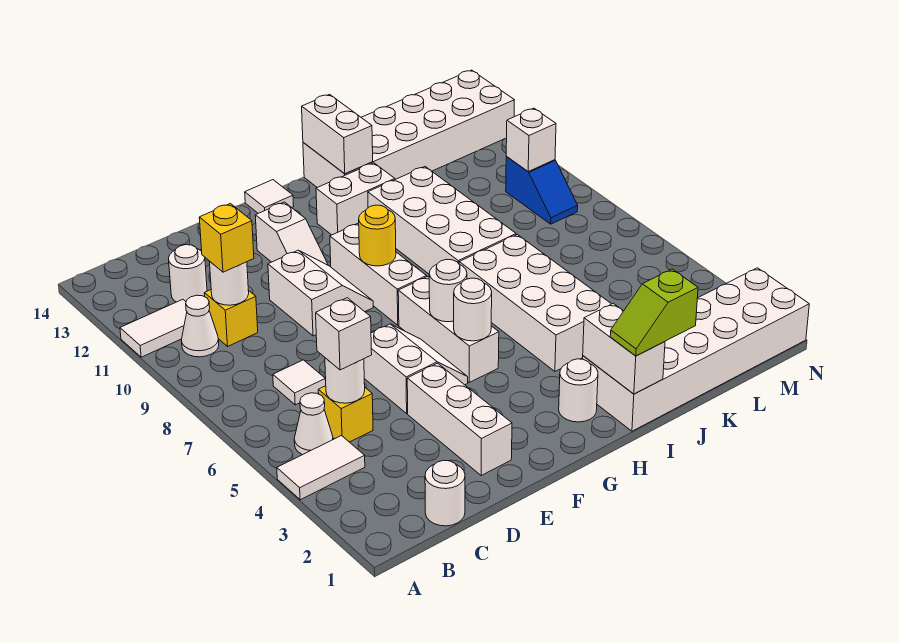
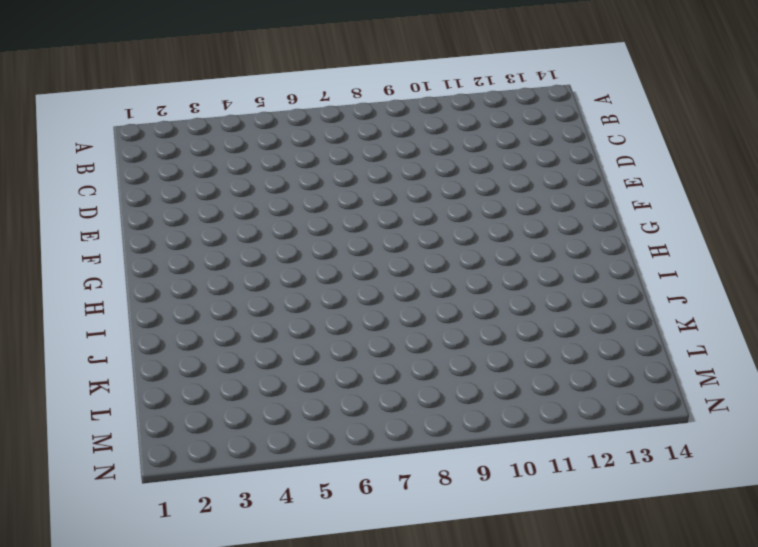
none -> white 1x2 tile [277,436,365,500]
none -> white 1x2 tile [120,299,187,357]
none -> white 1x1 cone [294,393,333,455]
none -> white 1x1 cone [182,295,219,357]

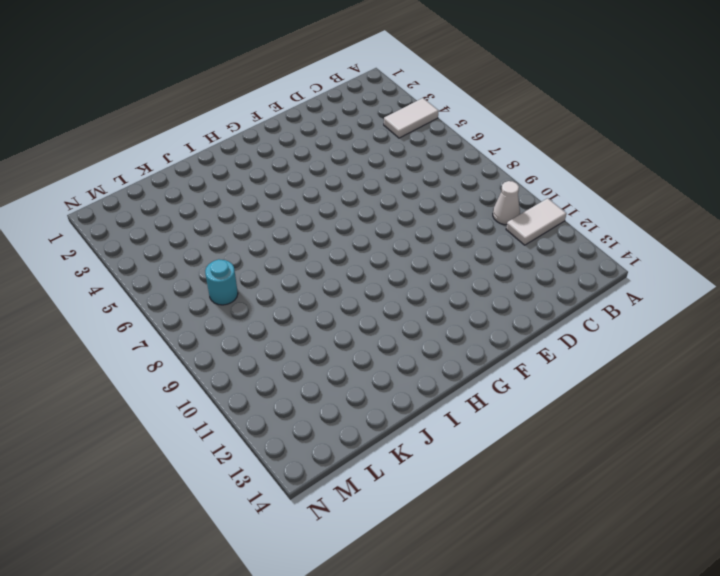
cyan 1x1 round brick [205,259,238,305] -> none
none -> white 1x1 cone [294,393,333,455]
none -> white 1x1 round brick [425,460,465,526]
none -> yellow 1x1 brick [318,386,373,442]
none -> white 1x1 tile [273,360,326,405]

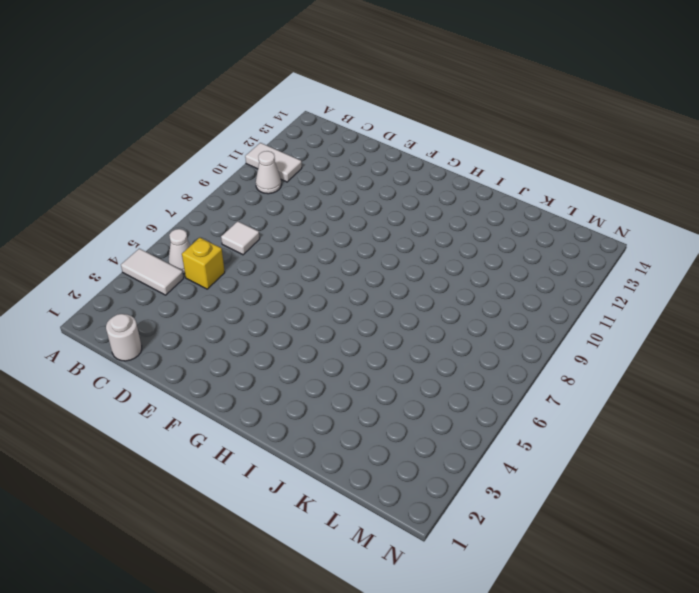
none -> yellow 1x1 brick [204,290,258,346]
none -> white 1x1 round brick [169,245,207,302]
none -> white 1x3 brick [407,363,512,475]
none -> white 2x2 slope [364,324,468,413]

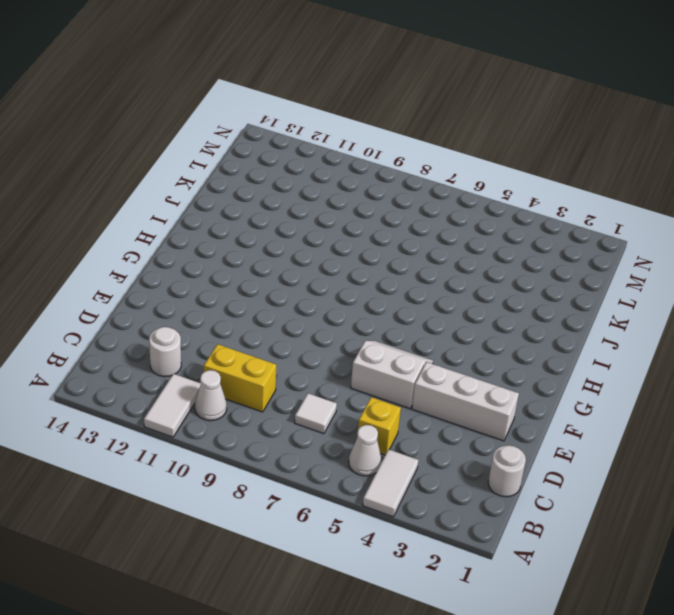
yellow 1x2 brick [204,344,276,412] -> yellow 1x1 brick [204,290,258,346]
none -> white 2x2 slope [268,250,373,336]
none -> white 1x2 slope [255,202,328,265]
none -> white 1x3 brick [398,277,499,382]
none -> white 1x3 brick [330,223,427,325]

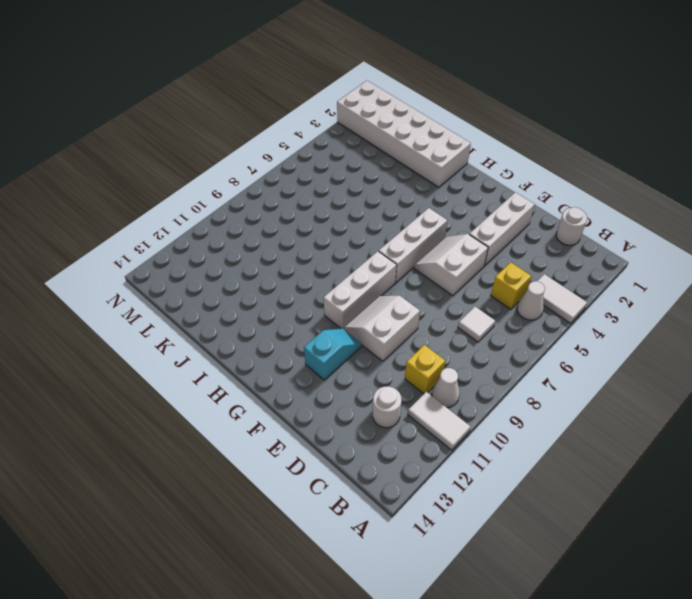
cyan 1x2 slope [304,328,362,380] -> white 1x2 slope [255,202,328,265]
none -> white 1x1 tile [245,180,294,213]
none -> white 1x1 round brick [559,359,598,422]
none -> white 1x2 brick [316,163,395,235]
none -> white 2x4 brick [459,235,611,371]

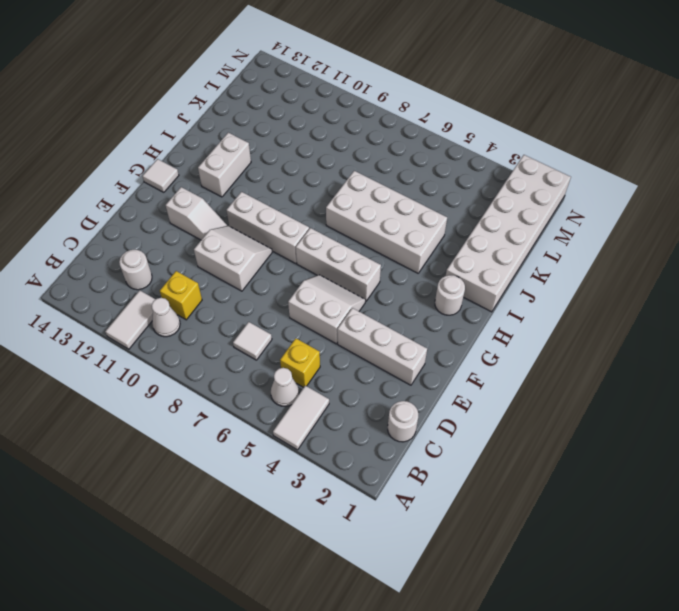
none -> white 2x4 brick [368,167,516,274]
none -> white 2x6 brick [303,70,514,187]
none -> blue 1x2 slope [506,156,578,224]
none -> white 1x1 round brick [325,358,365,403]

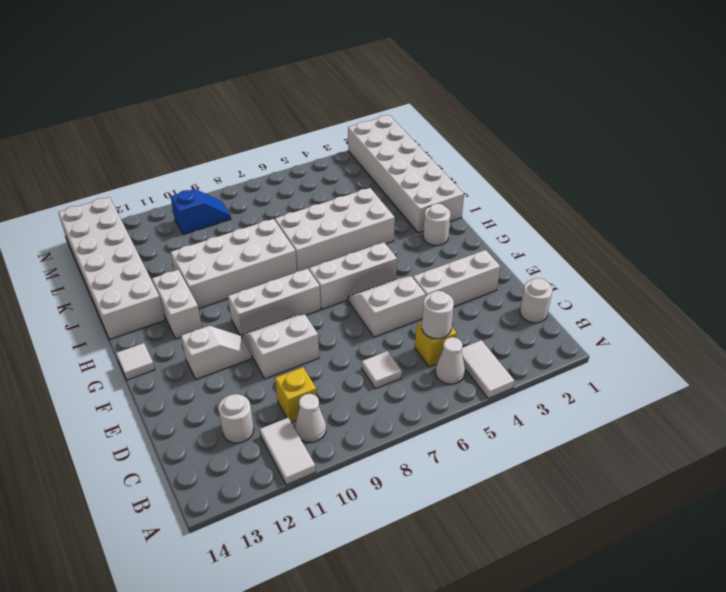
none -> white 1x1 round brick [209,261,249,305]
none -> white 1x1 round brick [454,278,492,341]
none -> white 1x1 round brick [429,259,467,322]
none -> yellow 1x1 round brick [359,205,396,266]

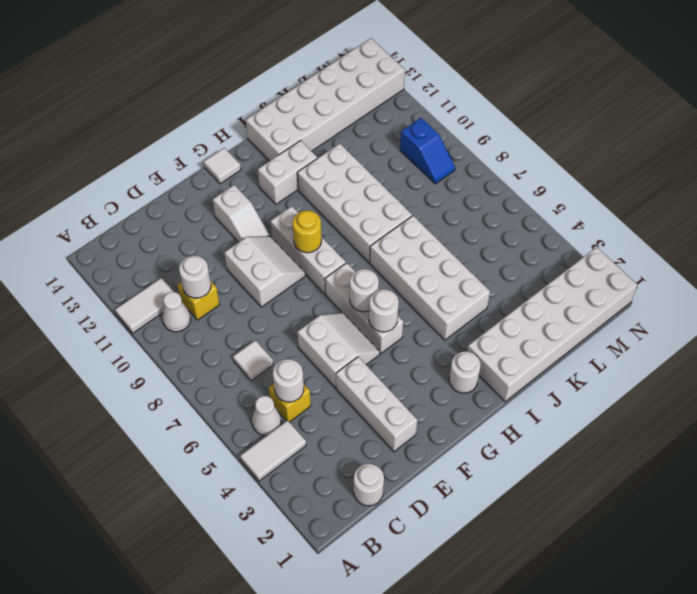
none -> white 1x1 round brick [169,245,207,302]
none -> white 1x2 brick [583,303,665,394]
none -> white 1x2 brick [302,94,373,174]
none -> white 1x1 brick [506,108,556,171]

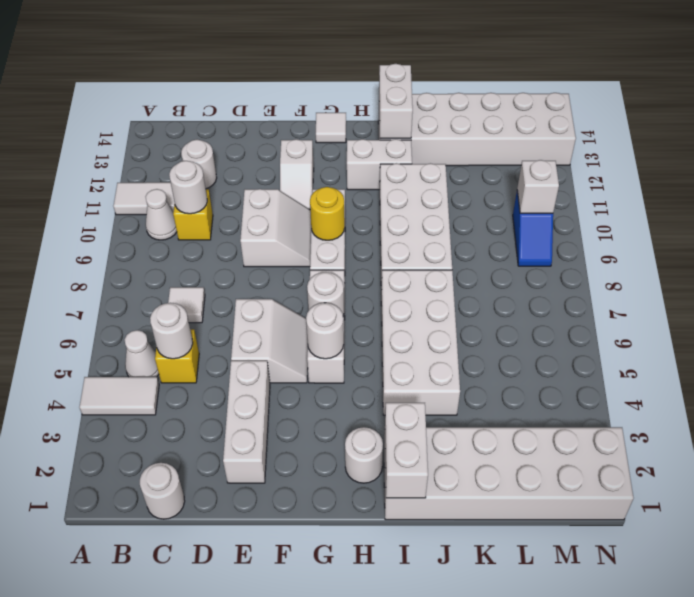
none -> white 1x1 brick [316,298,372,370]
none -> yellow 1x1 brick [199,204,254,272]
none -> lime 1x2 slope [610,269,698,356]

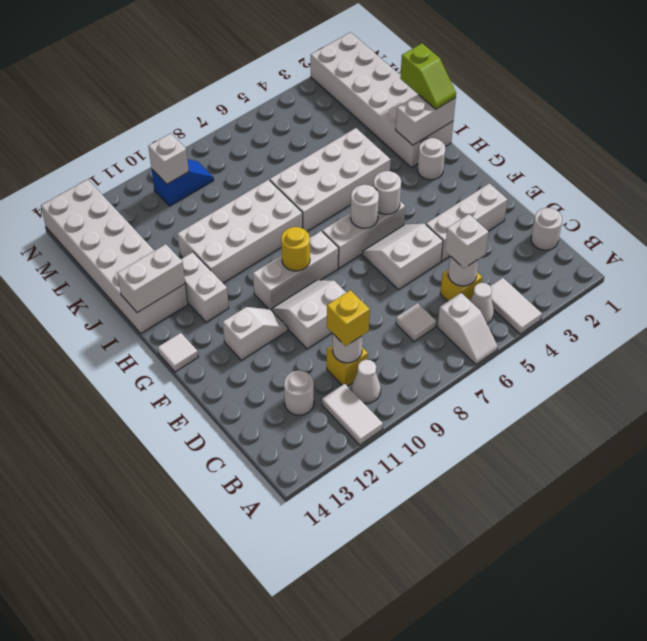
white 1x2 slope [438,293,498,365] -> none

